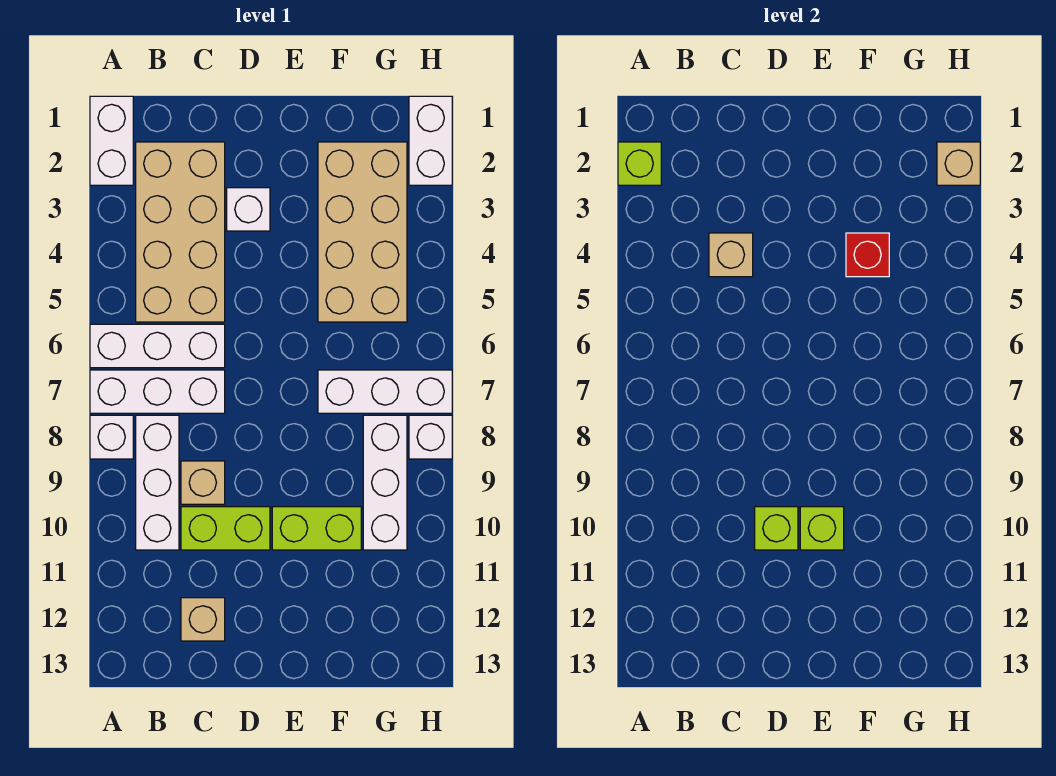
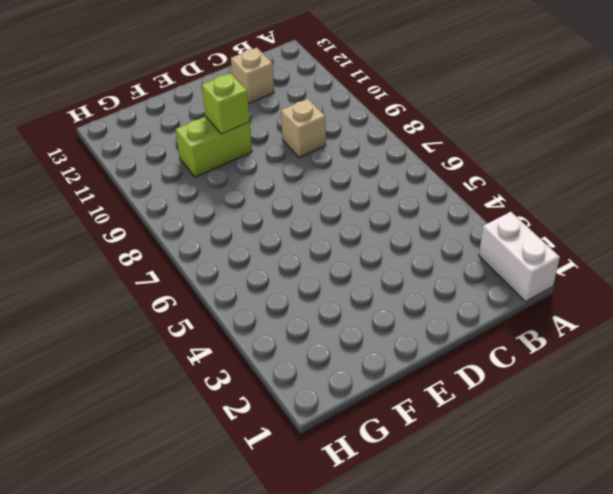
none -> white 1x3 brick [90,324,225,368]
none -> white 1x3 brick [90,370,225,413]
none -> white 1x1 brick [90,415,133,459]

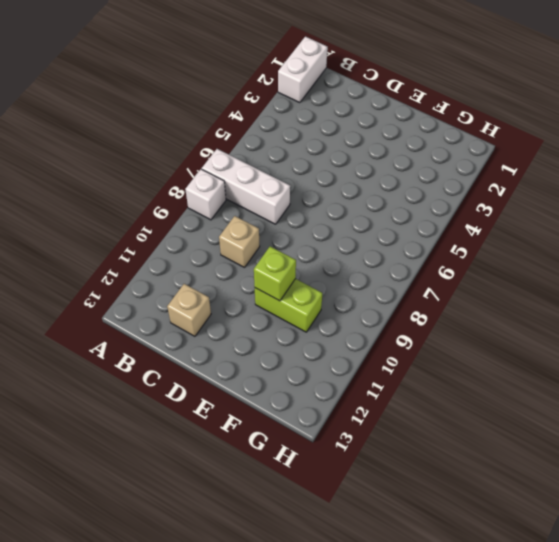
none -> white 1x3 brick [90,324,225,368]
none -> tan 2x4 brick [136,142,225,322]
none -> white 1x3 brick [136,415,179,550]

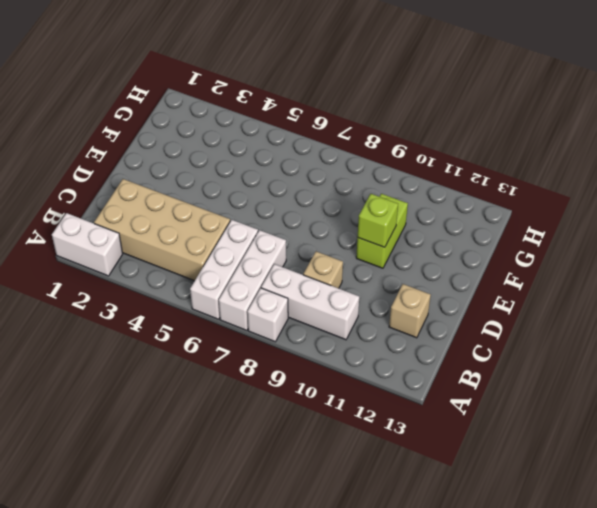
none -> lime 1x2 brick [181,507,270,550]
none -> white 1x1 brick [227,188,270,231]
none -> tan 2x4 brick [318,142,407,322]

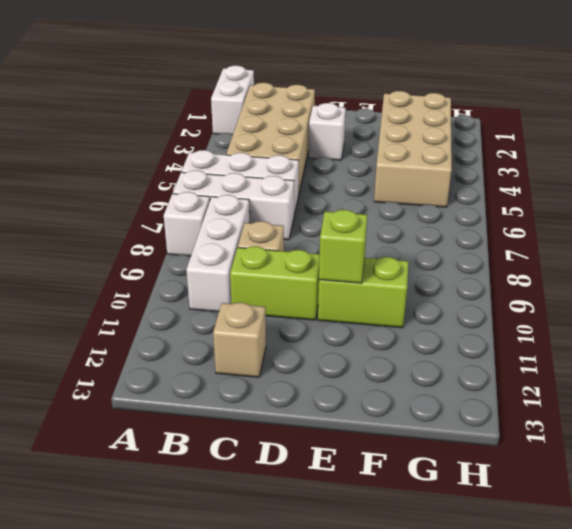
none -> white 1x3 brick [318,370,452,413]
none -> white 1x3 brick [363,415,407,550]
none -> white 1x2 brick [409,96,452,185]

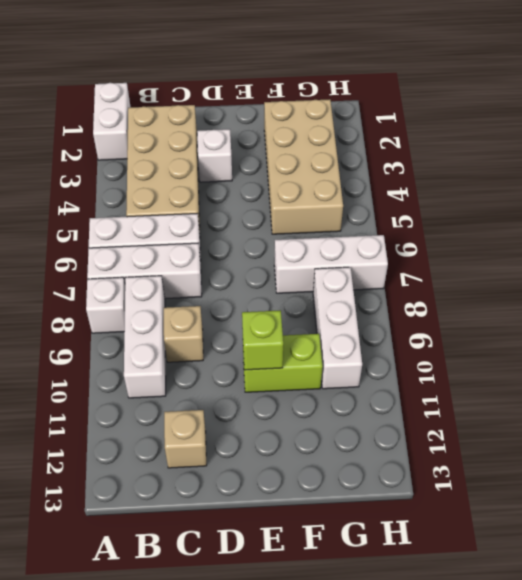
none -> lime 1x2 brick [181,507,270,550]
none -> white 1x2 brick [409,96,452,185]
none -> white 1x1 brick [409,415,452,459]

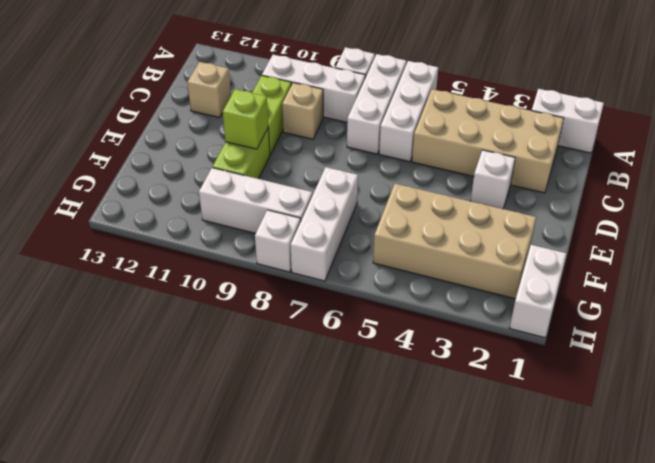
white 1x2 brick [510,245,567,338] -> white 1x2 brick turned to [409,96,452,185]
none -> lime 1x1 brick [618,142,661,185]
none -> tan 1x1 brick [709,233,753,277]
none -> lime 1x1 brick [755,507,798,550]

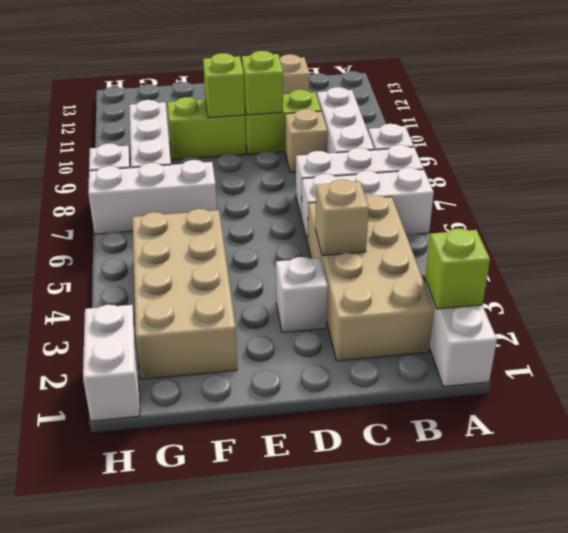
none -> red 1x1 brick [846,233,889,277]
none -> tan 1x1 brick [937,142,980,185]

